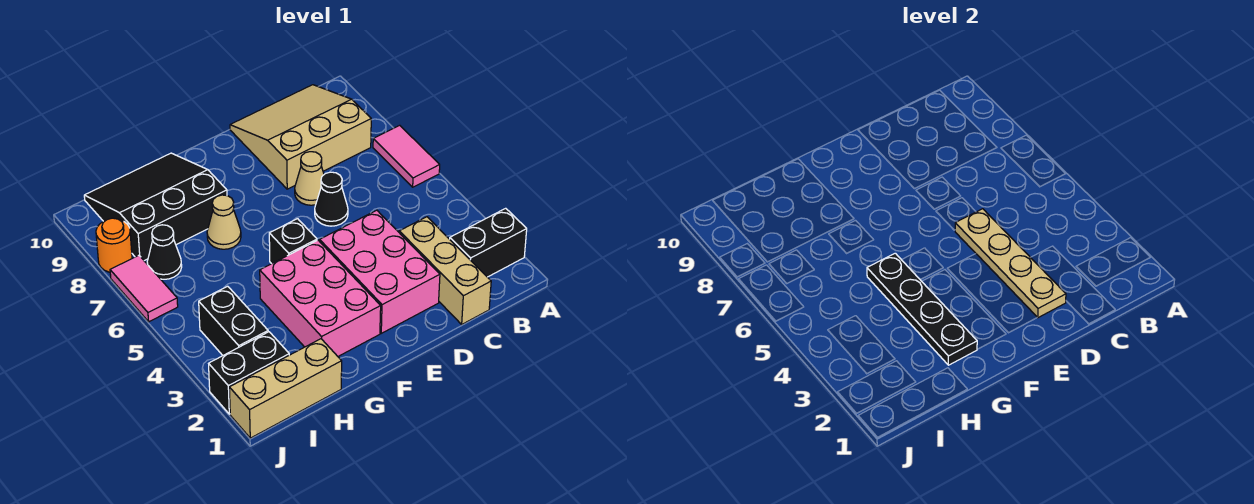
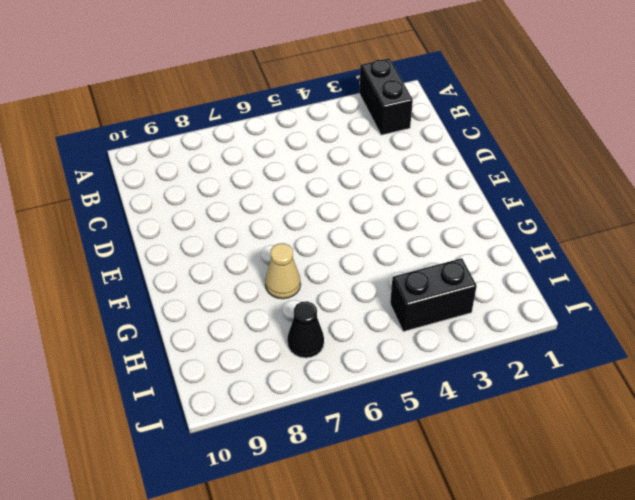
none -> pink 1x2 tile [373,125,440,187]
none -> tan 3x3 slope [230,85,371,189]
none -> tan 1x3 brick [399,217,491,324]

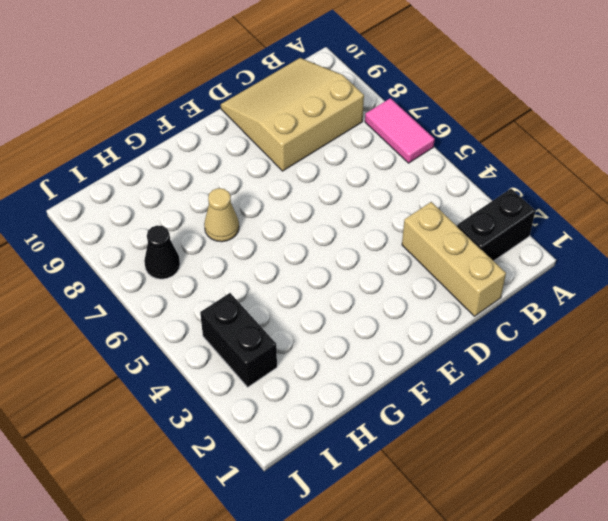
none -> pink 2x3 brick [320,210,440,333]
none -> black 1x1 cone [315,172,348,226]
none -> tan 1x1 cone [295,152,324,205]

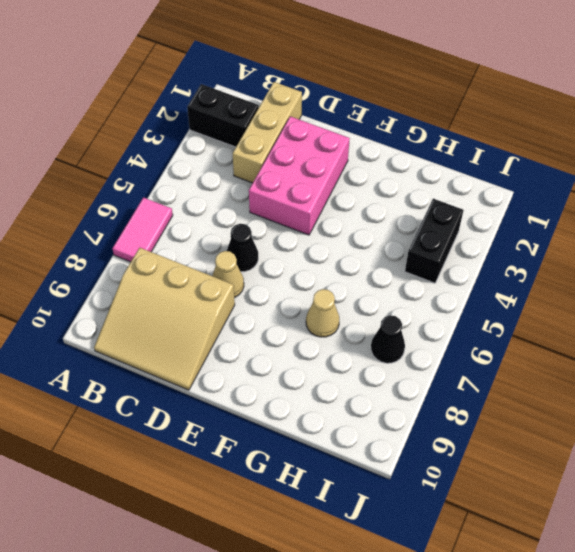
none -> pink 2x3 brick [260,240,381,356]
none -> black 1x1 brick [269,219,317,264]
none -> black 3x3 slope [84,153,227,261]

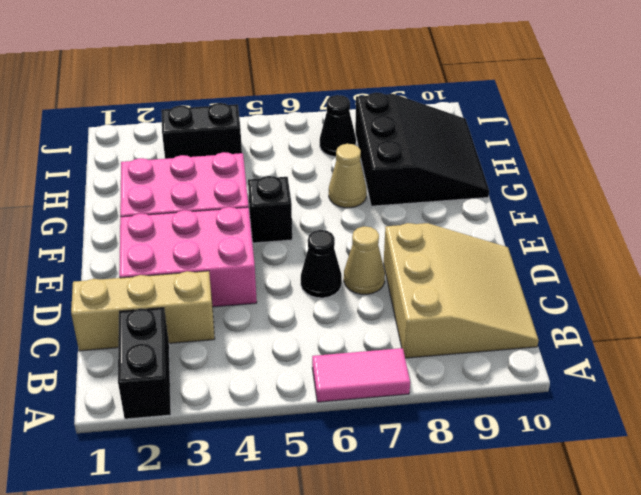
none -> tan 1x3 brick [229,339,342,438]
none -> black 1x2 brick [209,332,289,414]
none -> pink 1x2 tile [110,255,178,322]

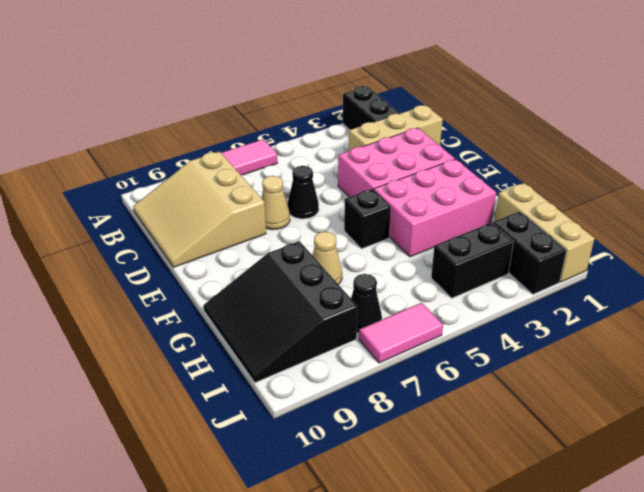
none -> orange 1x1 round brick [96,218,132,272]
none -> tan 1x4 plate [955,209,1066,318]
none -> black 1x4 plate [867,253,977,365]

